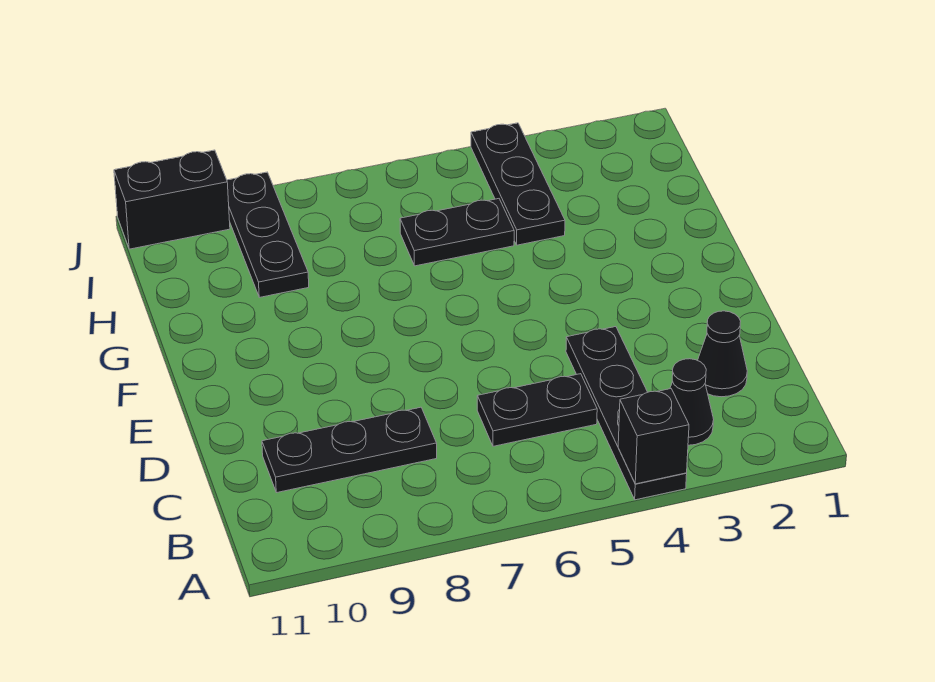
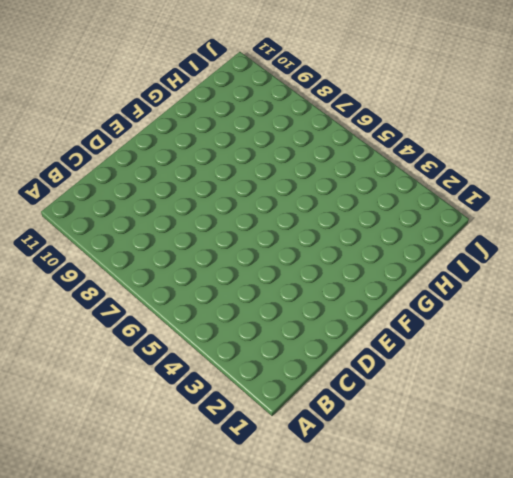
none -> black 1x4 plate [566,327,687,500]
none -> black 1x1 cone [670,359,714,445]

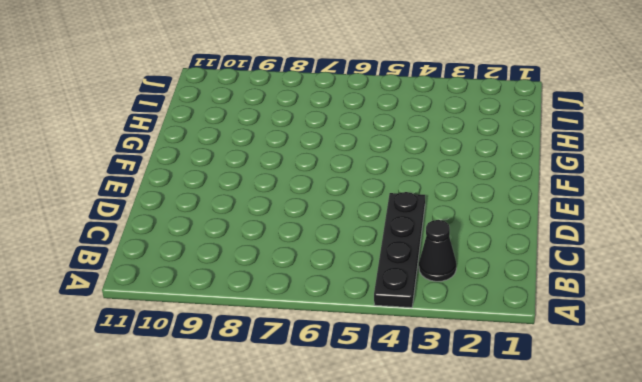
none -> black 1x1 cone [698,311,747,397]
none -> black 1x2 plate [477,374,597,446]

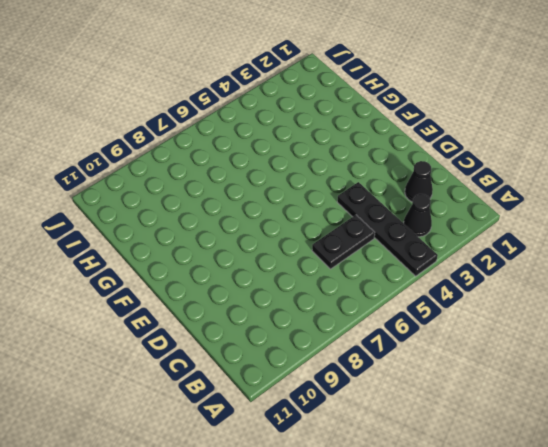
none -> black 1x3 plate [262,407,437,493]
none -> black 1x3 plate [471,123,565,245]

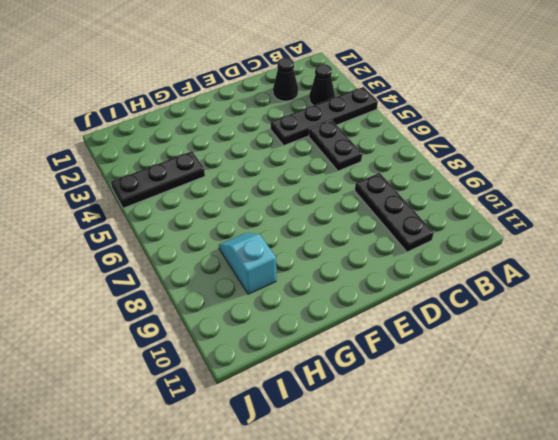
cyan 1x2 slope [219,233,276,294] -> black 1x3 plate [227,172,309,297]
none -> black 1x2 plate [400,199,514,266]
none -> black 1x2 brick [114,150,230,249]

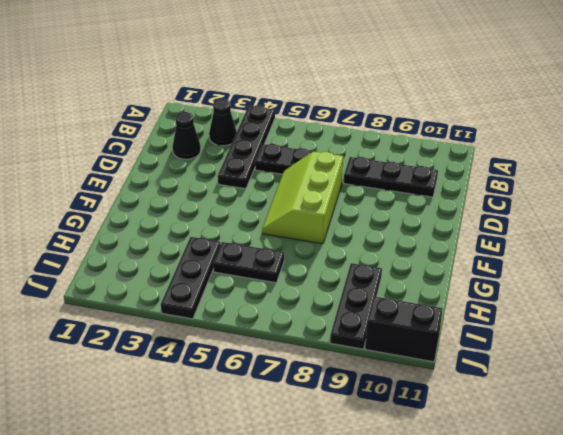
lime 2x3 slope [262,152,343,244] -> none
none -> black 1x1 brick [618,389,689,484]

